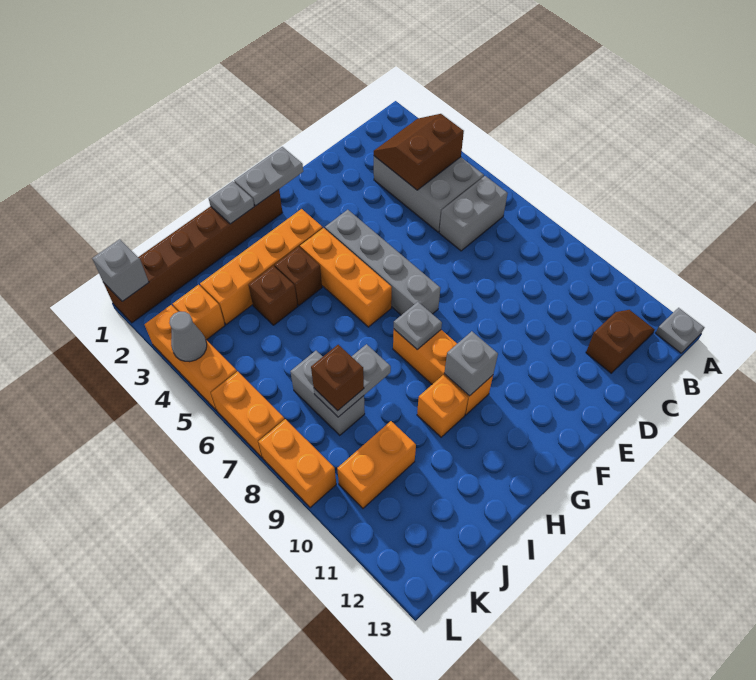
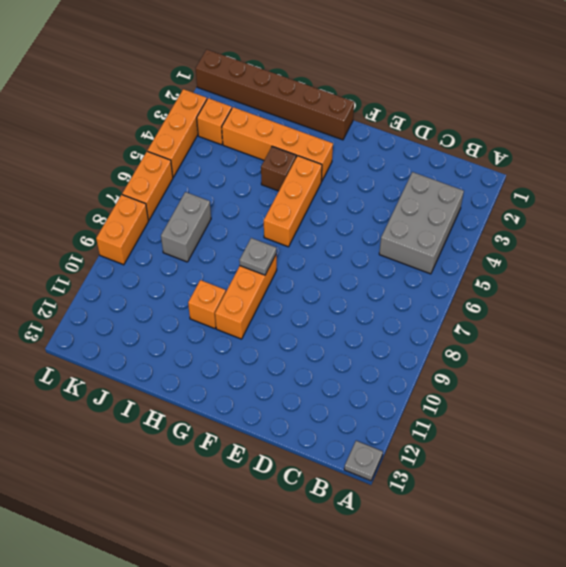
none -> grey 1x2 brick [439,176,508,251]
none -> brown 1x2 slope [586,310,655,373]
none -> grey 1x4 brick [325,210,440,315]

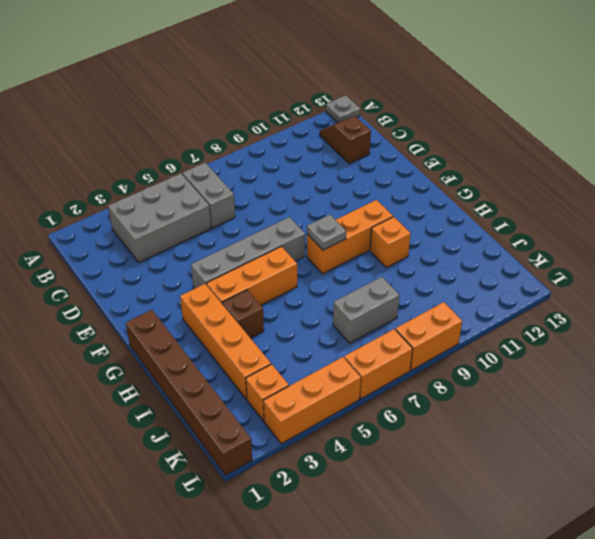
none -> brown 1x1 brick [248,266,298,325]
none -> orange 1x2 brick [337,421,416,508]
none -> brown 2x2 slope [374,114,464,190]

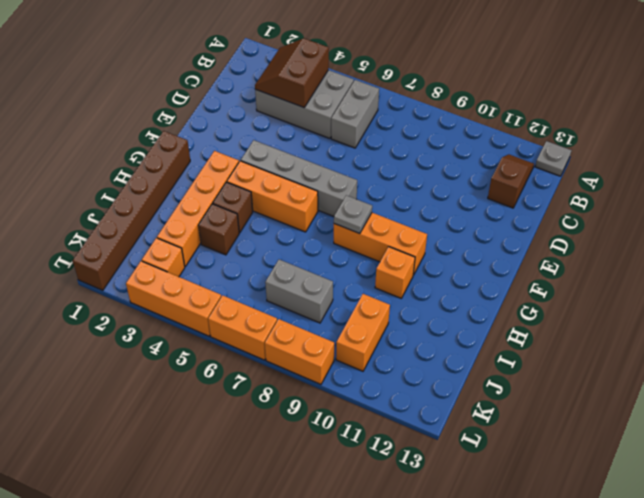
none -> grey 1x2 plate [234,147,303,206]
none -> grey 1x1 brick [444,331,498,396]
none -> grey 1x1 plate [209,181,254,224]

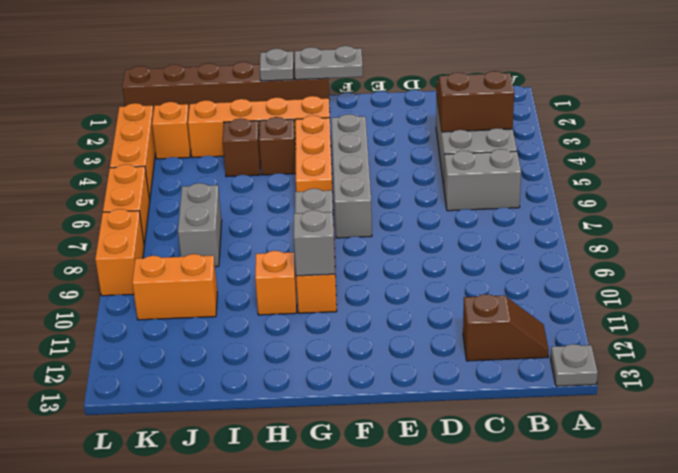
none -> grey 1x2 plate [314,344,391,417]
none -> grey 1x1 brick [92,239,149,301]
none -> grey 1x1 cone [169,312,207,362]

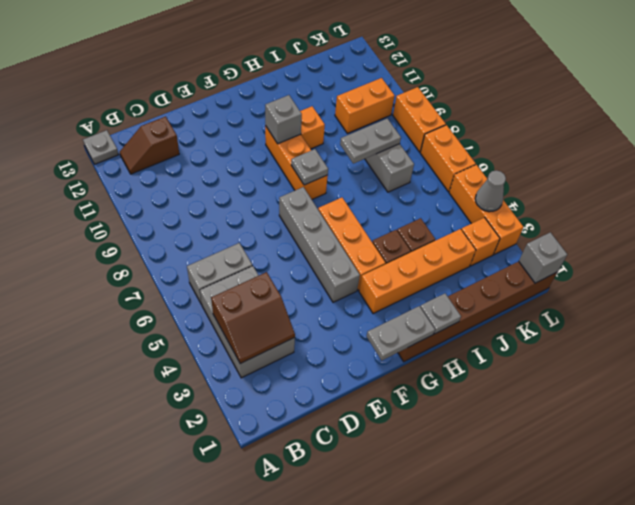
none -> brown 1x1 brick [311,345,364,411]

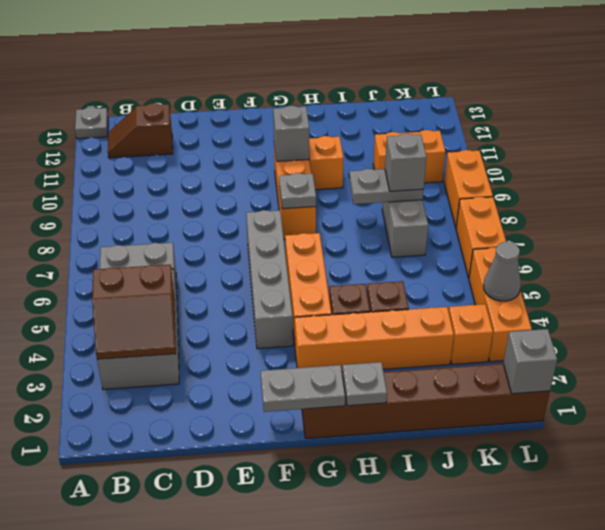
grey 1x1 brick [385,134,427,191] -> brown 1x1 brick [311,345,364,411]

